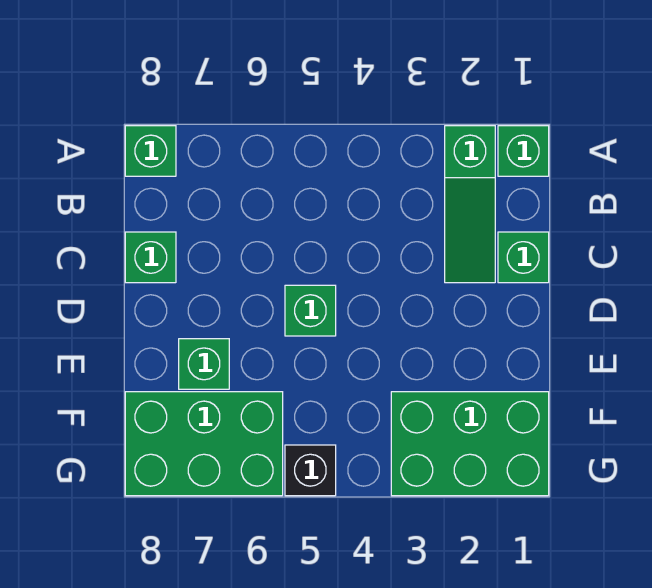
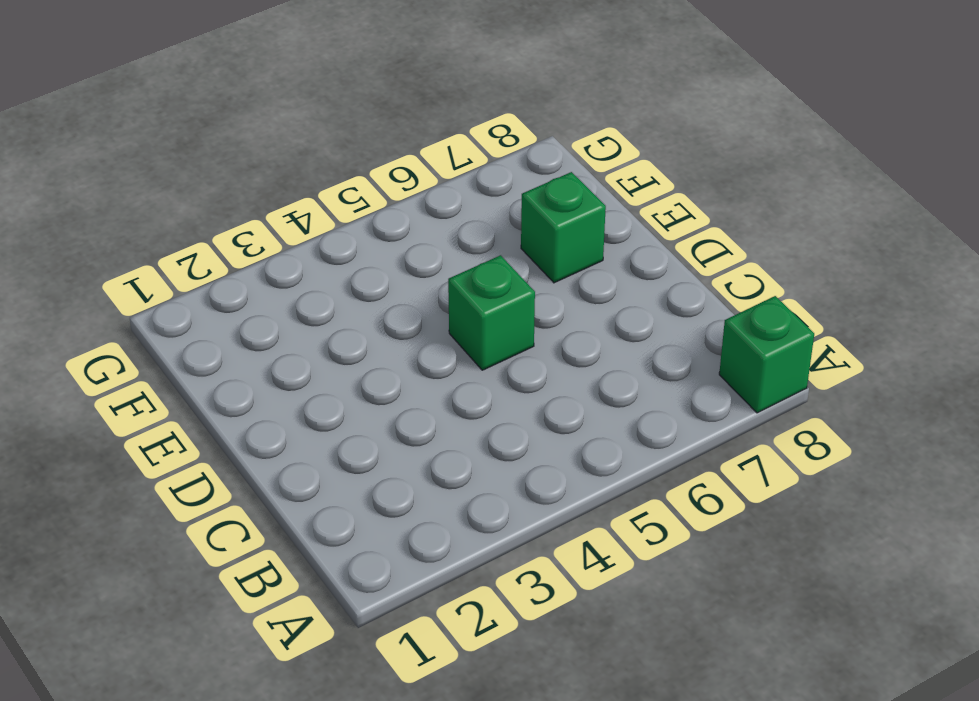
none -> green 1x1 brick [498,126,549,176]
none -> green 1x3 slope [445,126,495,283]

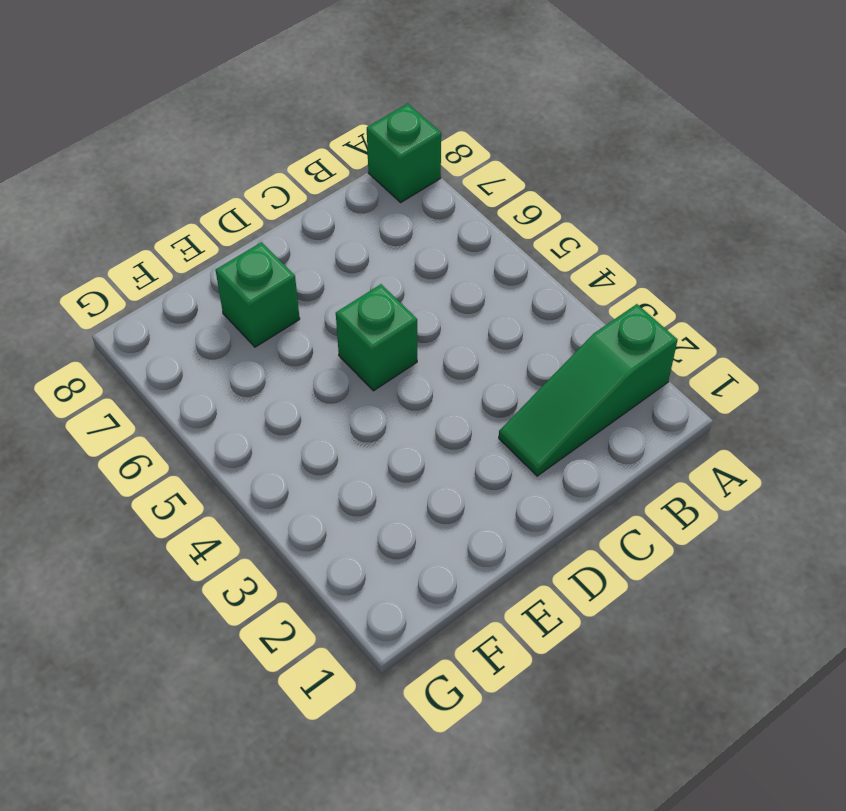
none -> green 1x1 brick [498,126,549,176]
none -> green 1x1 brick [498,232,549,283]

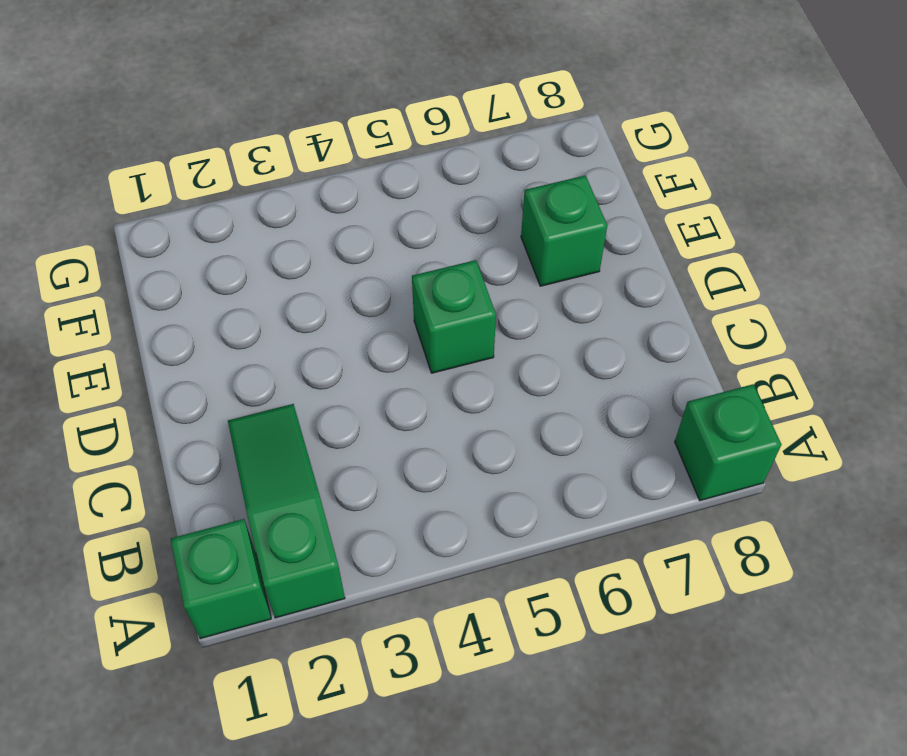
none -> green 1x1 brick [498,232,549,283]
none -> green 1x1 brick [125,232,176,283]

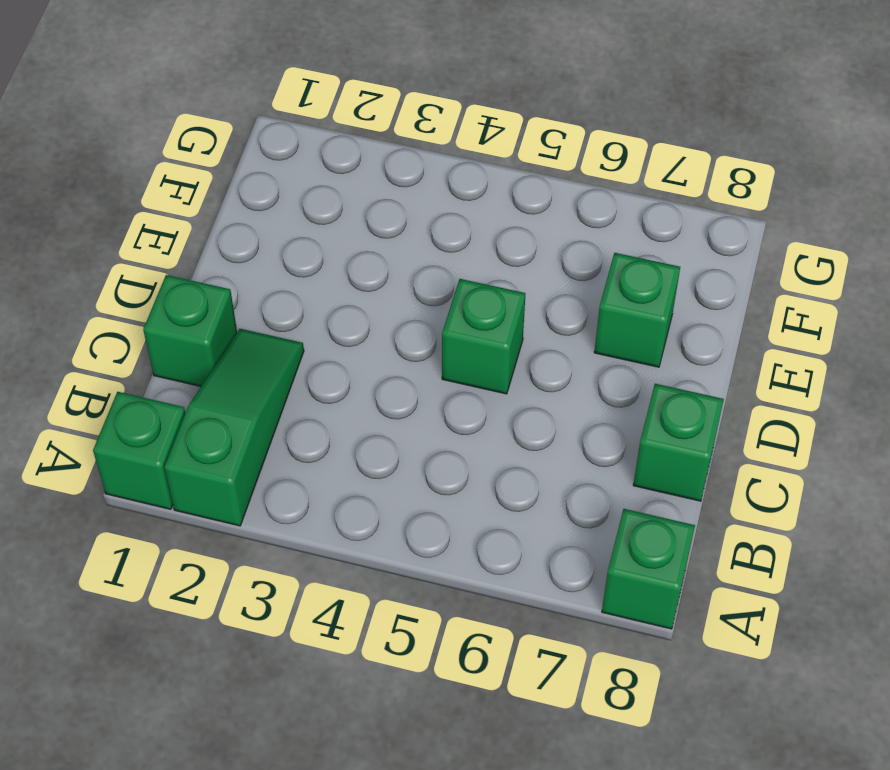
none -> green 2x3 brick [391,392,549,496]
none -> green 2x3 brick [125,392,283,496]

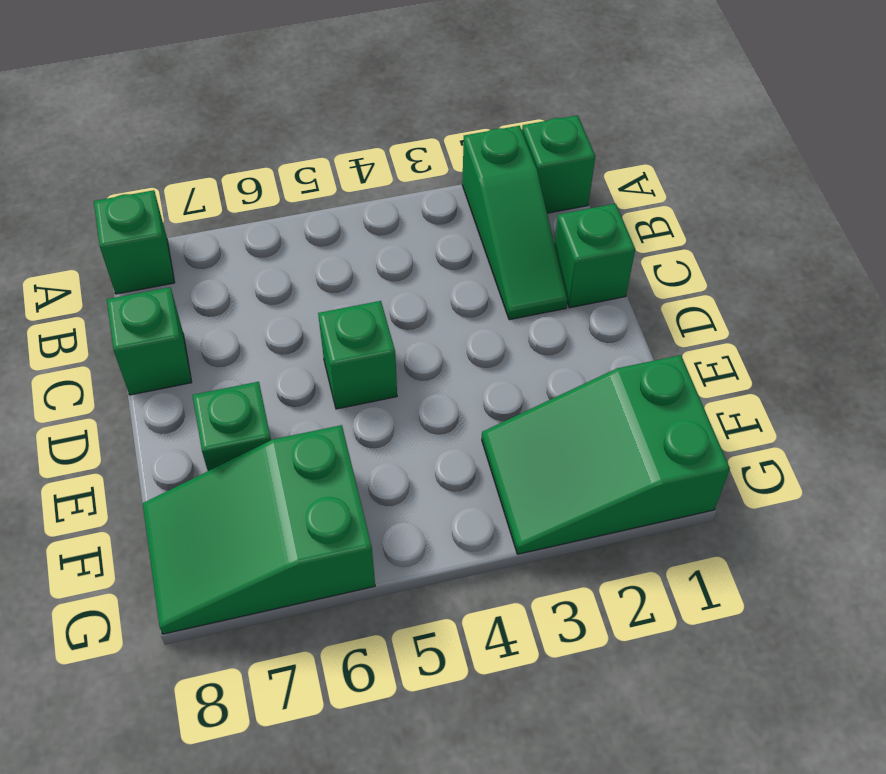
green 2x3 slope [482,355,730,554] -> green 2x3 brick [391,392,549,496]
green 2x3 slope [143,425,375,634] -> green 2x3 brick [125,392,283,496]
none -> black 1x1 brick [285,445,336,496]

